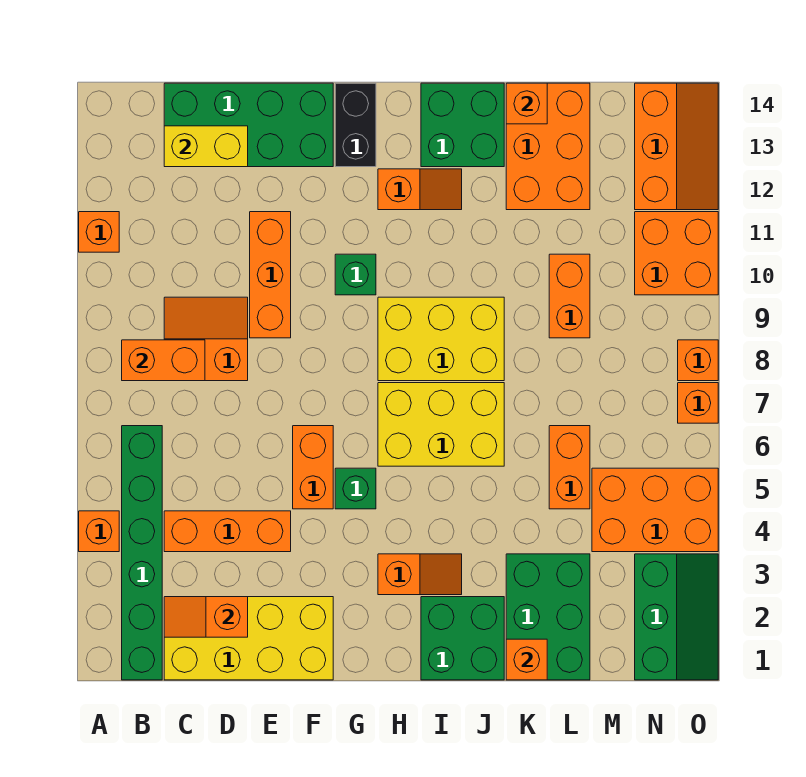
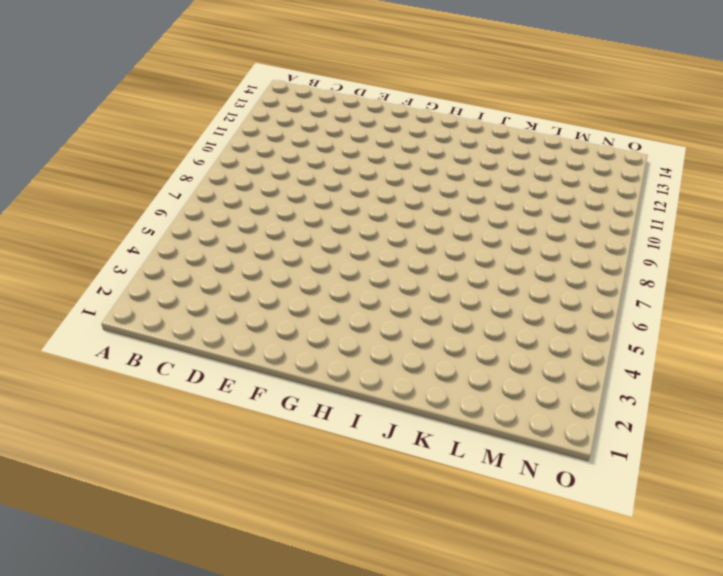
none -> orange 1x1 brick [79,511,119,552]
none -> orange 1x1 brick [79,212,119,252]
none -> green 1x6 brick [122,426,162,680]
none -> yellow 2x4 brick [164,597,333,680]

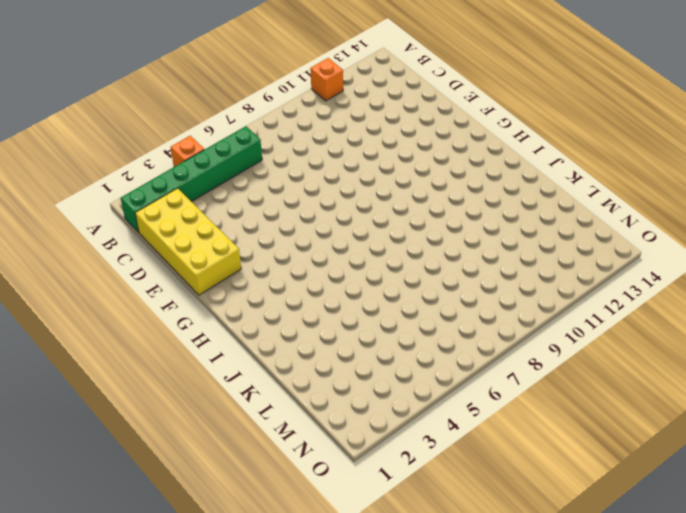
none -> orange 1x3 brick [164,511,291,552]
none -> orange 2x2 slope [164,297,248,381]
none -> green 2x4 brick [164,83,333,167]
none -> orange 1x3 brick [250,212,291,338]

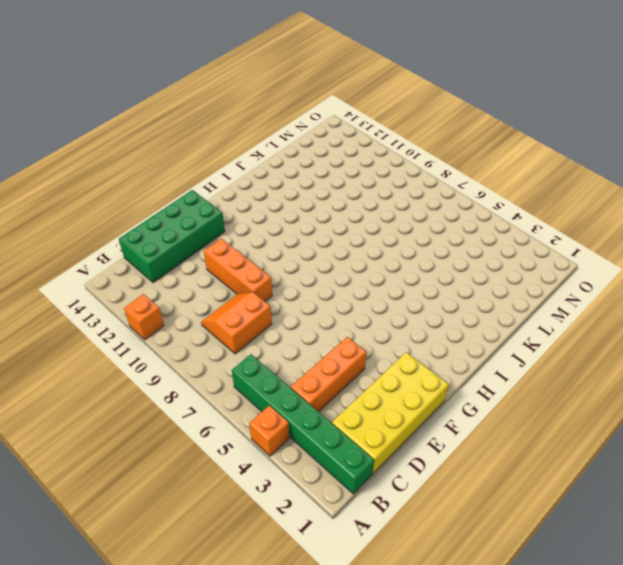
none -> orange 1x2 brick [293,426,333,509]
none -> green 1x1 brick [335,468,376,509]
none -> green 1x1 brick [335,254,376,295]
none -> black 1x2 brick [335,83,376,167]

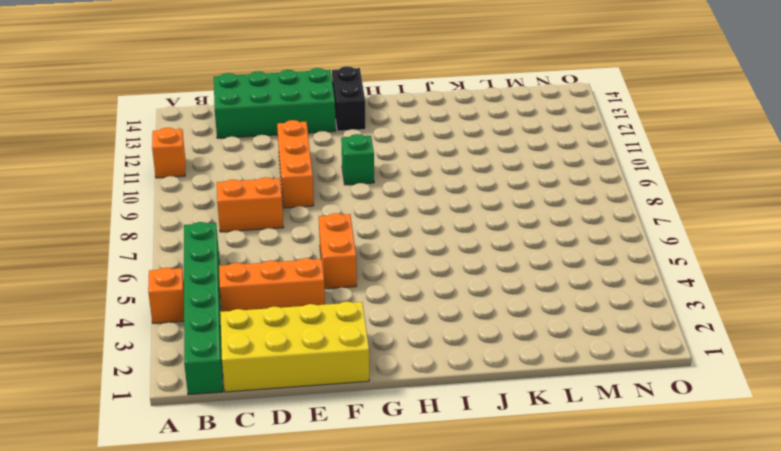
none -> green 1x1 brick [335,468,376,509]
none -> orange 1x2 slope [378,554,462,595]
none -> yellow 2x3 brick [378,383,504,466]
none -> yellow 2x3 brick [378,297,504,381]

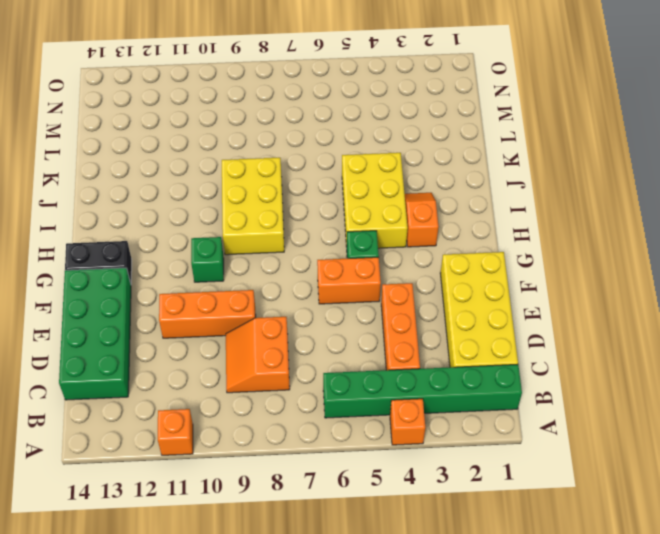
yellow 2x3 brick [342,153,408,248] -> yellow 2x3 brick moved to [378,383,504,466]
none -> orange 1x2 slope [378,169,462,210]
none -> green 2x2 brick [421,597,504,680]
none -> green 2x2 brick [421,83,504,167]
none -> green 2x3 brick [506,554,590,680]

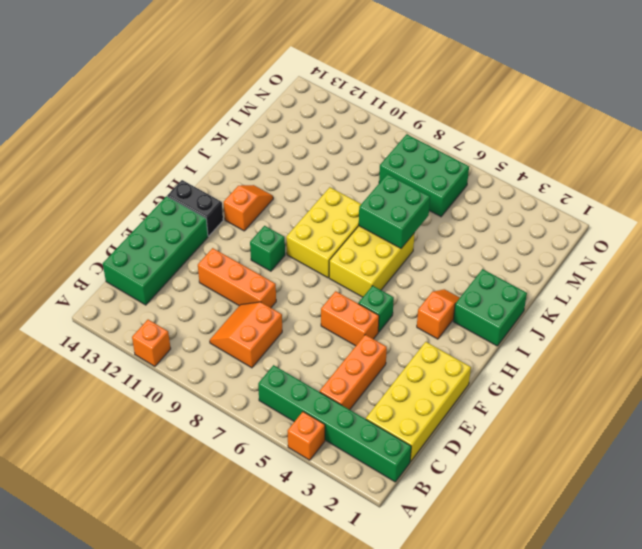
green 2x2 brick [359,174,430,248] -> green 2x2 brick moved to [421,83,504,167]
green 2x3 brick [379,134,469,217] -> green 2x3 brick moved to [506,554,590,680]
none -> orange 2x3 brick [506,83,590,210]
none -> orange 1x2 brick [549,426,590,509]
none -> orange 1x2 brick [549,254,590,338]
none -> orange 2x3 brick [592,468,718,552]

